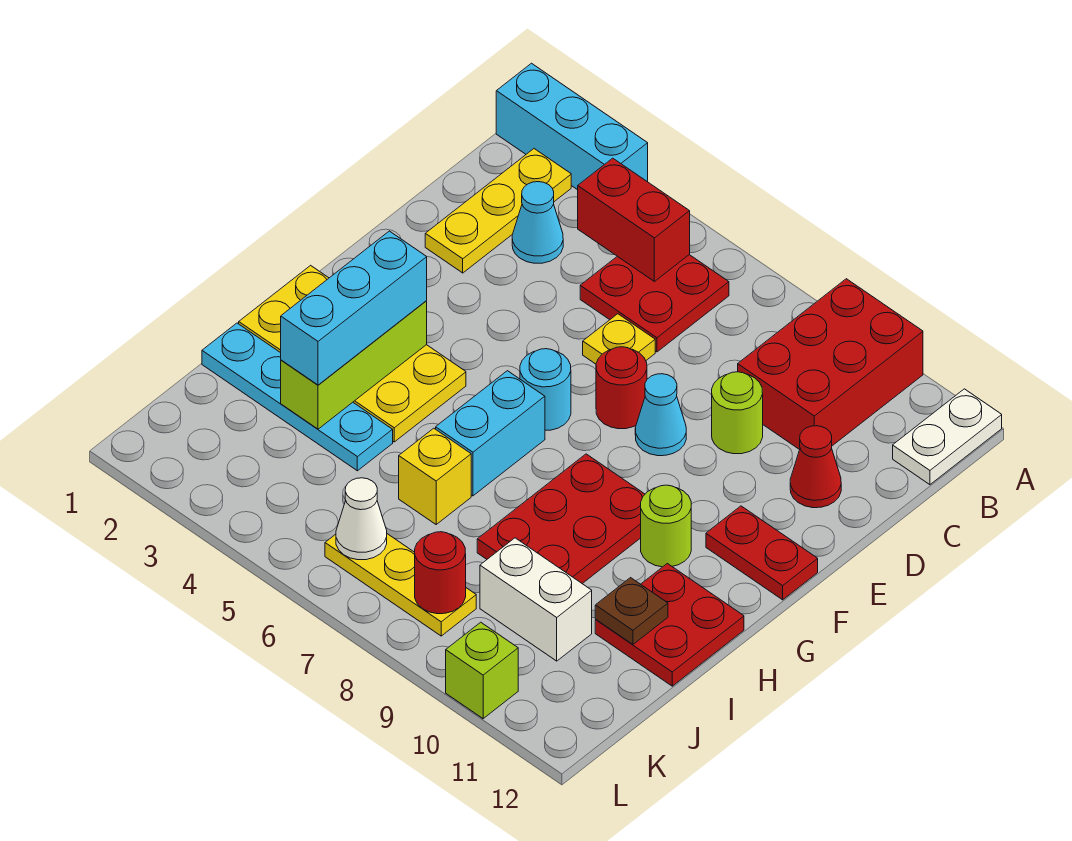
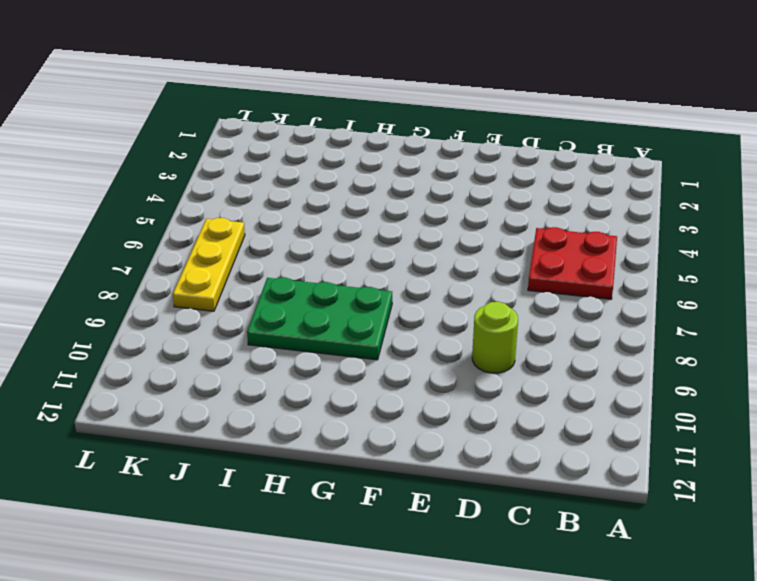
green 2x3 plate [247,277,392,360] -> red 2x3 plate [477,454,645,584]
none -> cyan 1x3 brick [496,63,648,190]
none -> red 2x3 brick [738,279,923,450]
none -> white 1x2 plate [893,389,1002,485]

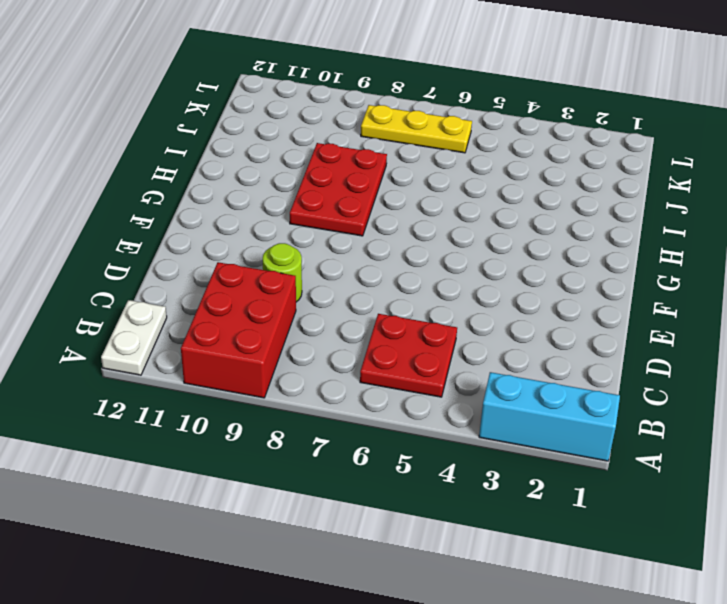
none -> yellow 1x3 plate [425,149,571,273]
none -> cyan 1x1 cone [512,182,563,263]
none -> yellow 1x1 plate [583,314,655,364]

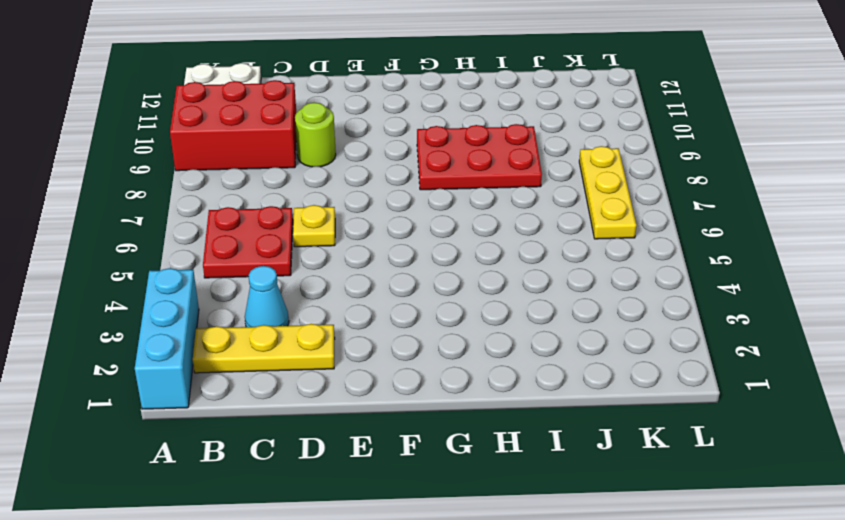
none -> red 1x1 cone [790,426,841,508]
none -> red 1x1 round brick [596,347,647,429]
none -> cyan 1x1 cone [635,374,686,456]

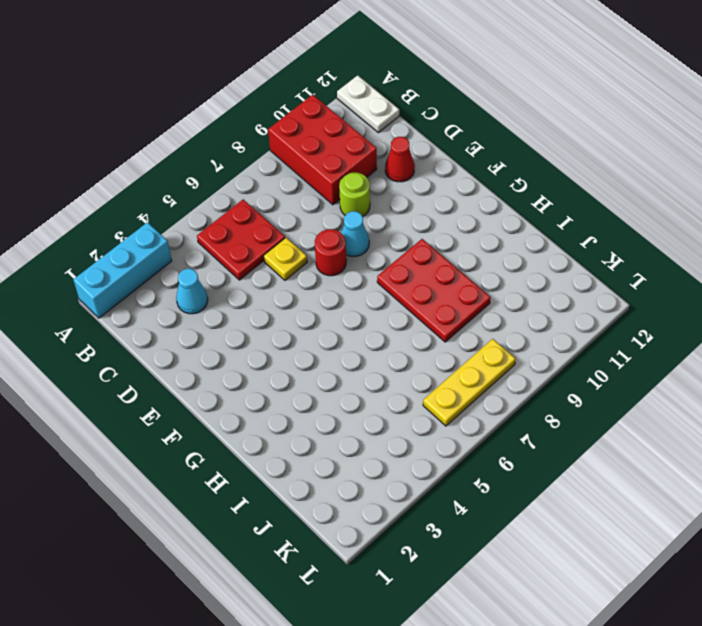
none -> yellow 1x3 plate [425,149,571,273]
none -> cyan 1x1 round brick [520,349,571,430]
none -> red 1x2 plate [706,506,818,600]

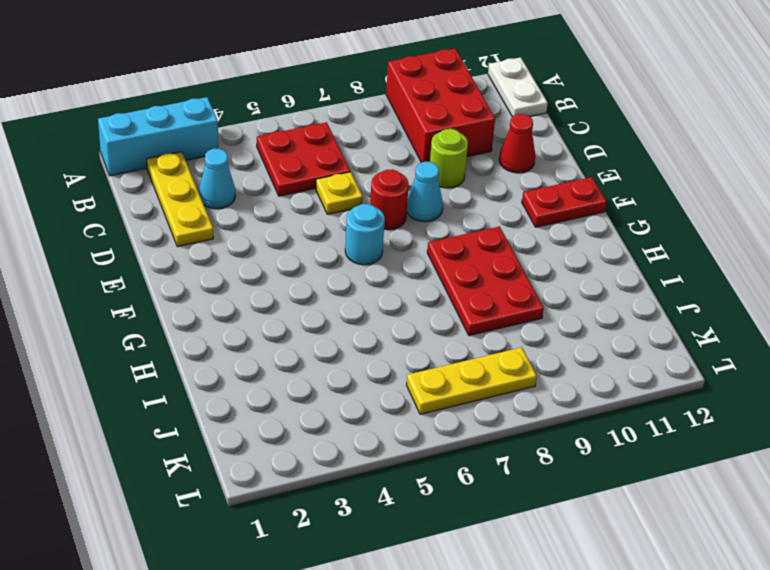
none -> yellow 2x4 plate [239,265,466,442]
none -> cyan 1x2 brick [436,371,545,496]
none -> lime 1x1 round brick [641,485,691,567]

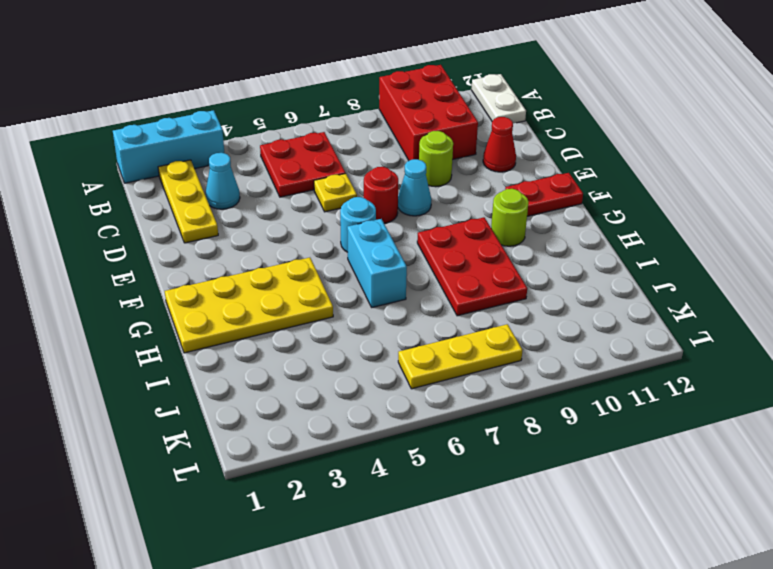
none -> red 2x2 plate [595,564,744,686]
none -> cyan 1x4 plate [202,323,393,471]
none -> yellow 1x1 brick [399,428,471,524]

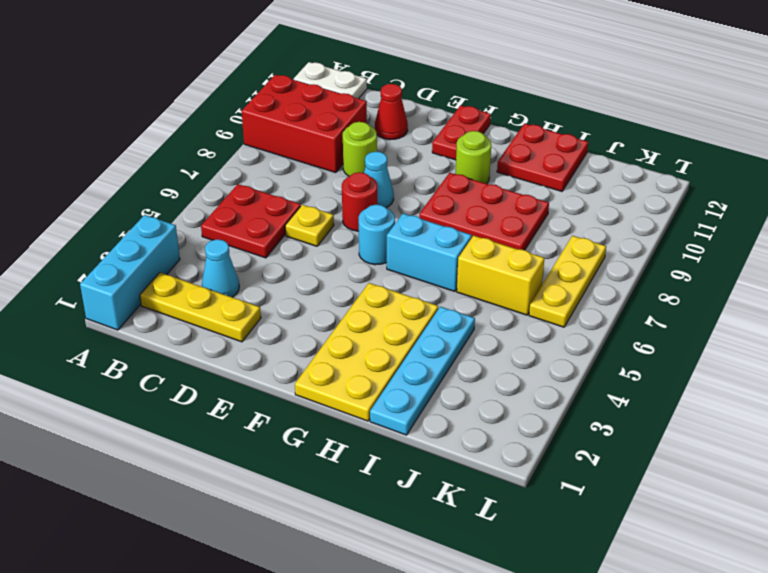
yellow 1x2 brick [457,236,544,315] -> yellow 1x1 brick [399,428,471,524]
none -> white 1x2 brick [480,538,592,661]
none -> lime 1x1 brick [446,622,518,719]
none -> red 1x2 brick [578,158,690,281]

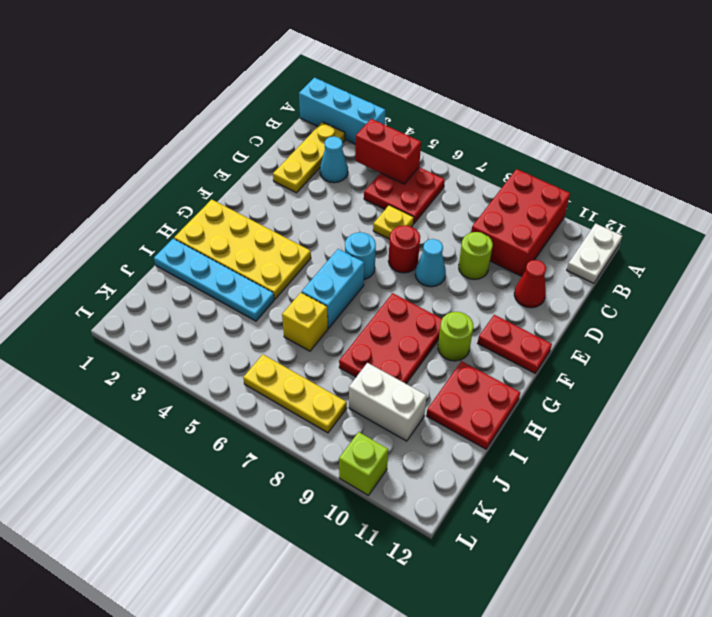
none -> lime 1x3 brick [281,301,427,429]
none -> brown 1x1 plate [595,578,668,644]
none -> white 1x1 cone [336,478,387,560]

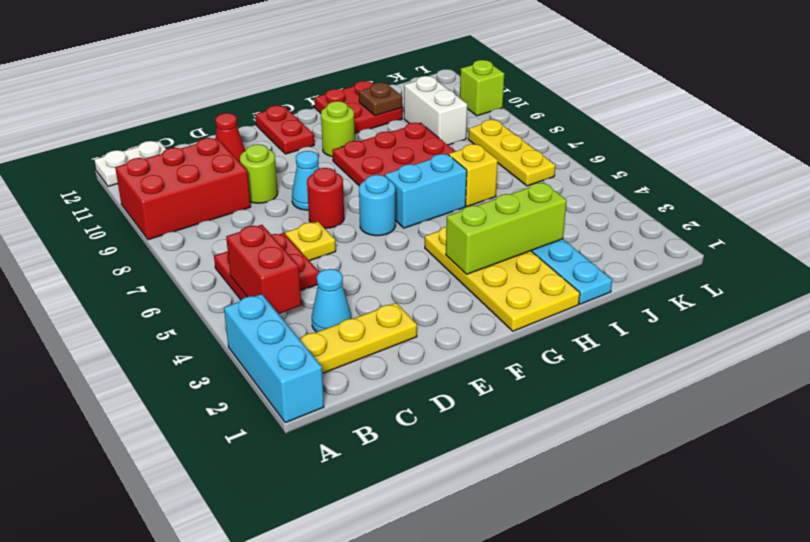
none -> white 1x1 cone [336,478,387,560]
none -> red 1x1 round brick [415,532,466,614]
none -> cyan 1x3 brick [281,231,427,385]

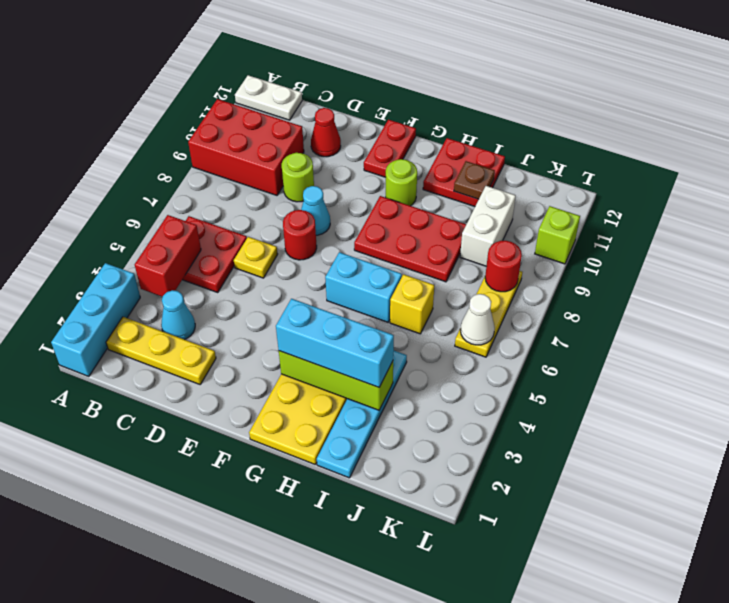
none -> cyan 1x1 round brick [520,349,571,430]

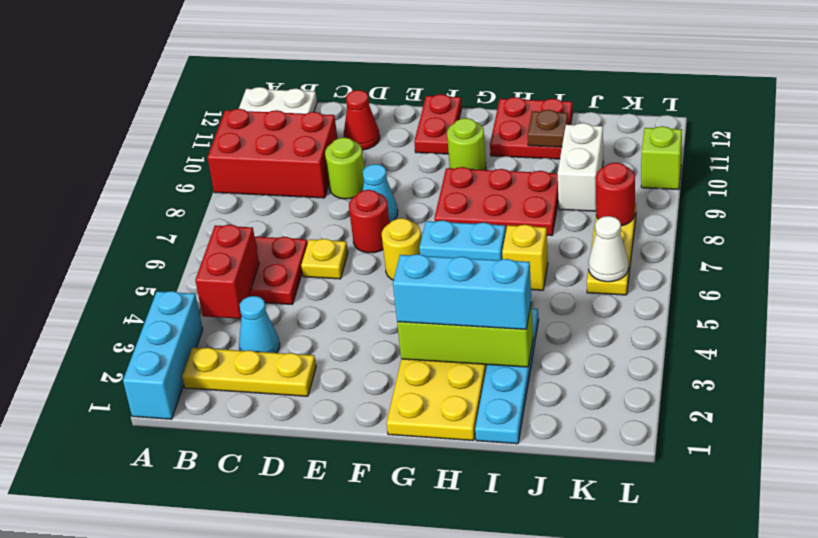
yellow 1x1 round brick [382,218,421,280] -> cyan 1x1 round brick [520,349,571,430]

